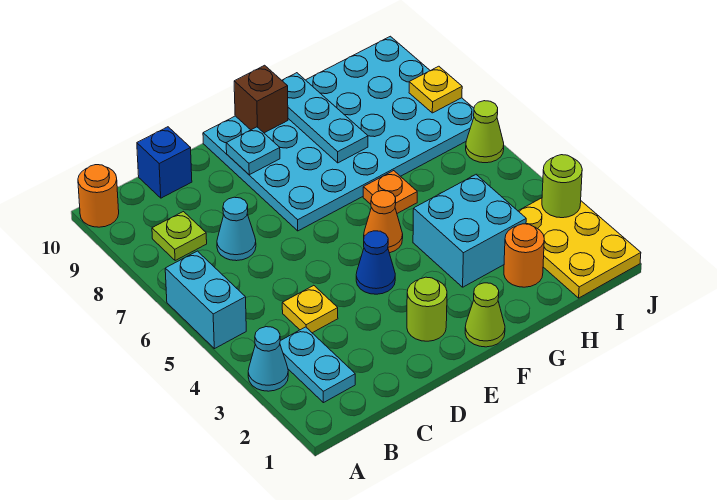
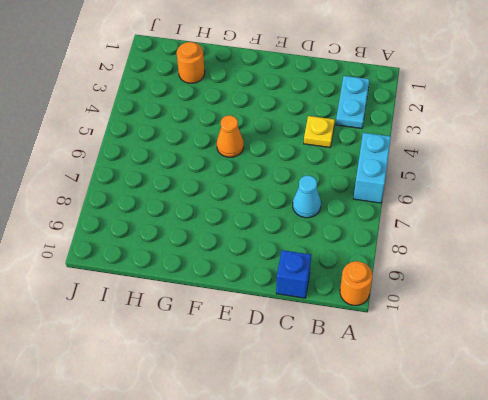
none -> cyan 1x1 cone [248,327,288,391]
none -> lime 1x1 plate [152,212,207,261]
none -> lime 1x1 round brick [407,277,447,341]

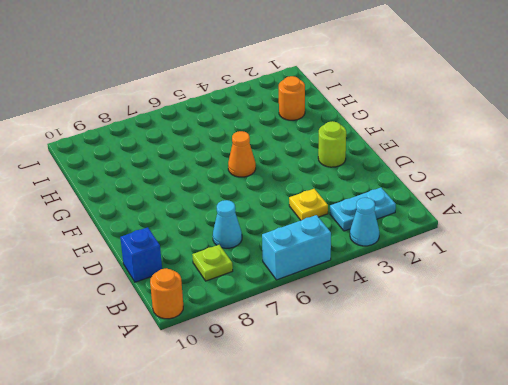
none -> blue 1x1 cone [356,231,395,294]
none -> cyan 4x6 plate [203,36,474,231]
none -> lime 1x1 cone [465,283,505,347]

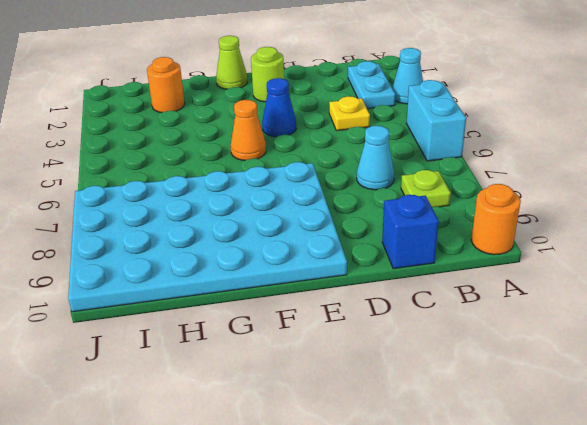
none -> cyan 2x2 brick [413,175,526,287]
none -> orange 1x1 plate [363,171,417,213]
none -> yellow 2x3 plate [519,198,641,298]

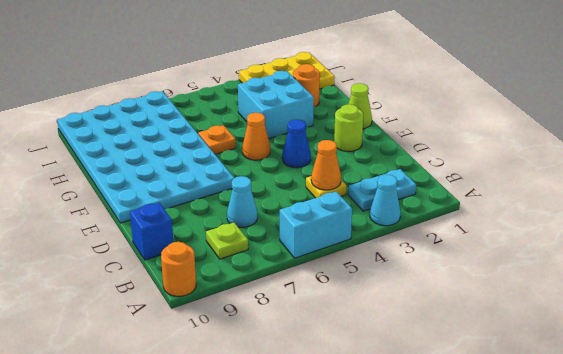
orange 1x1 cone [311,140,341,190] -> none
none -> lime 1x1 cone [466,101,504,163]
none -> cyan 1x1 plate [226,127,280,175]
none -> brown 1x1 brick [234,65,288,133]

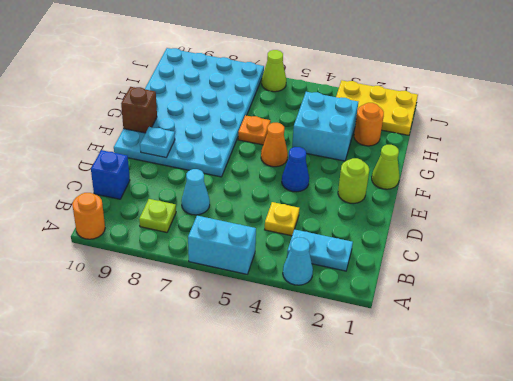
none -> cyan 1x3 plate [282,73,368,163]
none -> lime 1x1 round brick [542,155,582,218]
none -> yellow 1x1 plate [409,66,462,113]

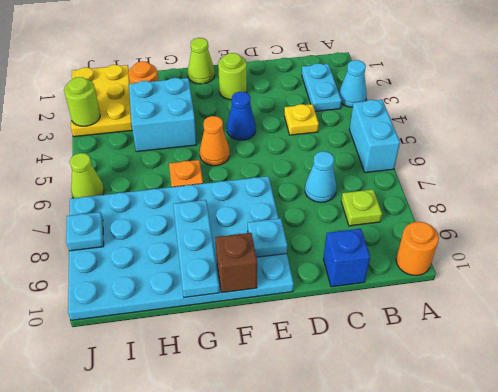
cyan 1x1 plate [66,212,104,251] -> yellow 1x1 plate [409,66,462,113]

